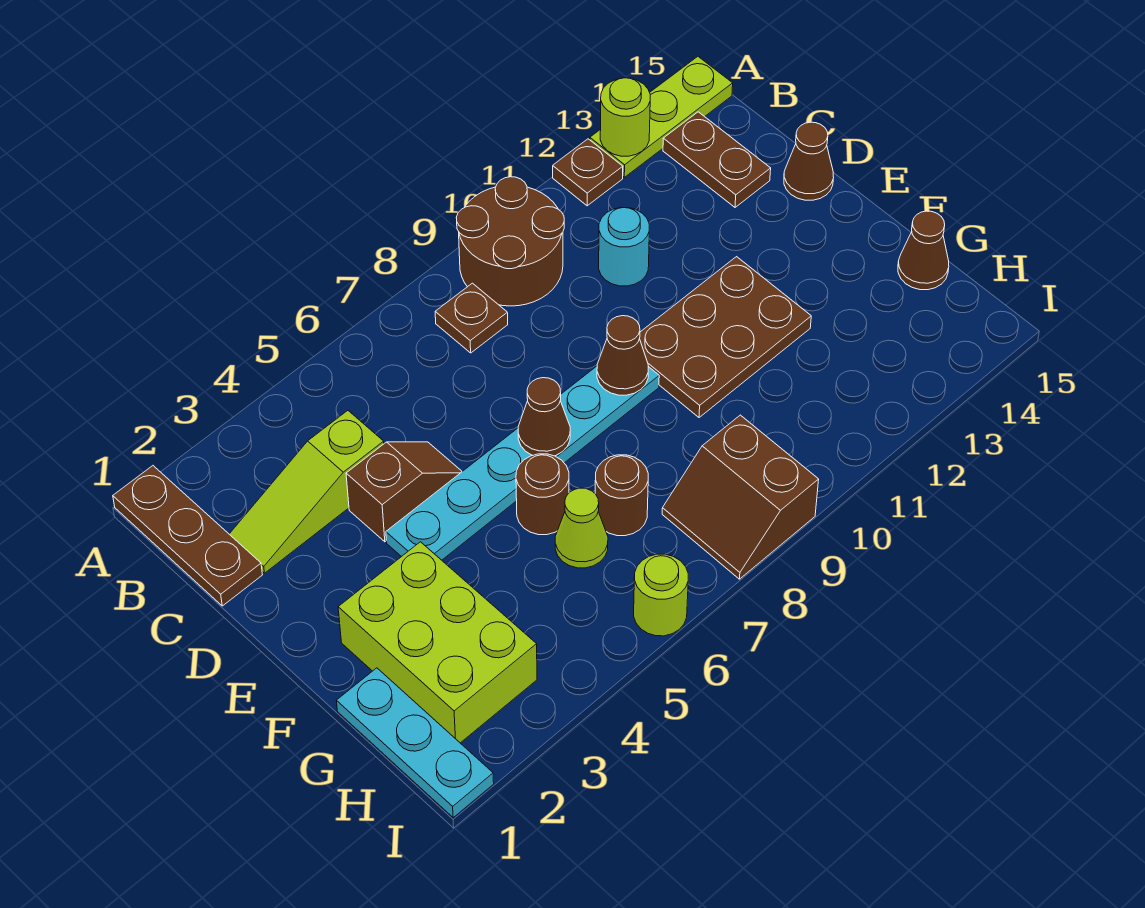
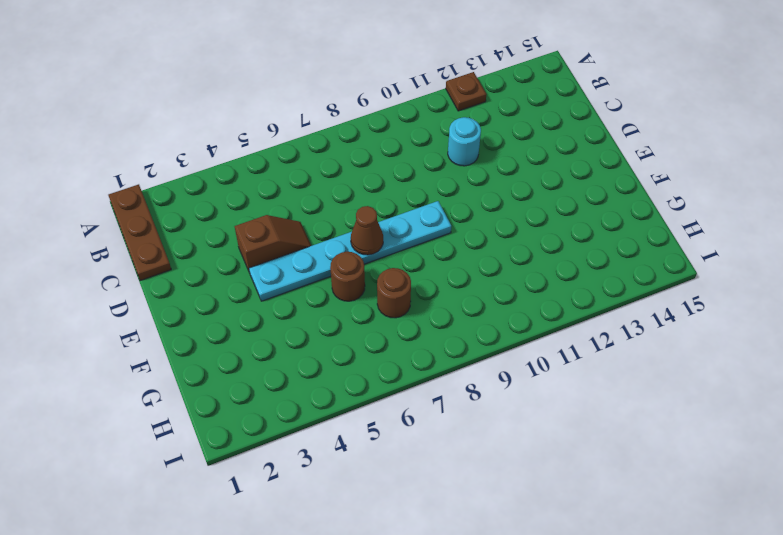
none -> brown 2x2 round brick [456,177,564,306]
none -> lime 1x3 plate [590,57,733,177]
none -> brown 1x1 plate [435,283,508,353]

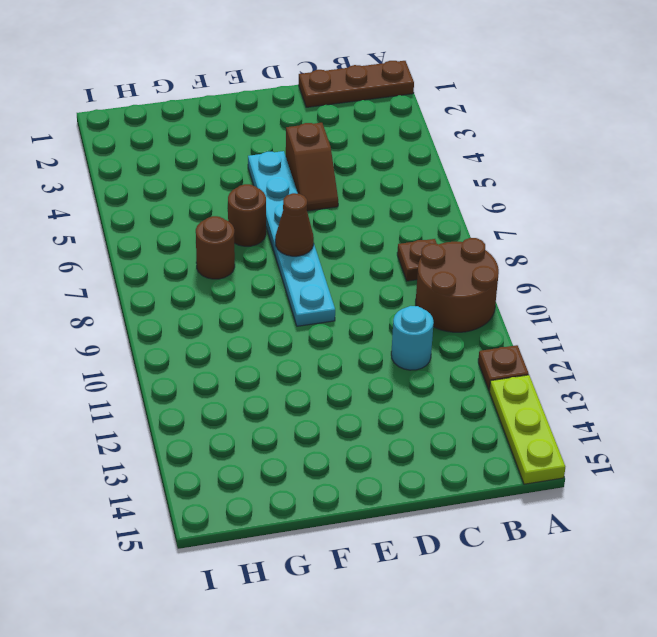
none -> brown 1x2 plate [663,112,771,207]
none -> lime 1x3 slope [230,411,384,573]
none -> brown 1x1 cone [784,122,834,200]

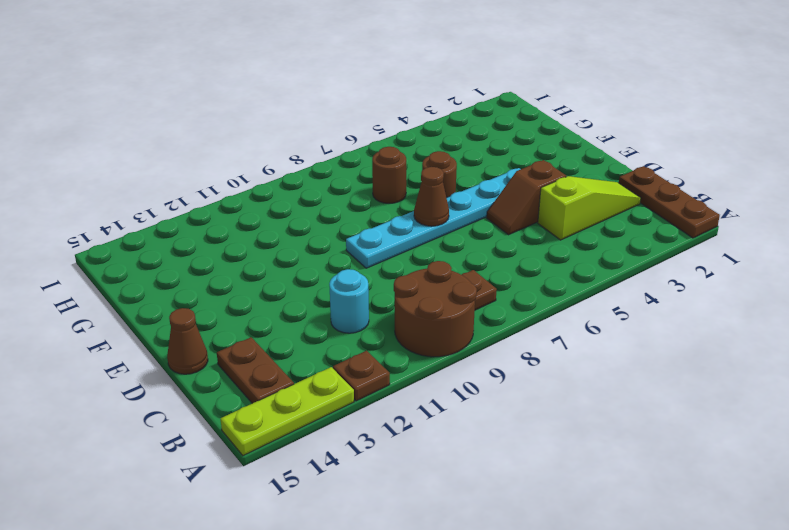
none -> brown 2x3 plate [640,257,811,418]
none -> lime 2x3 brick [338,542,537,743]
none -> cyan 1x3 plate [336,668,494,817]

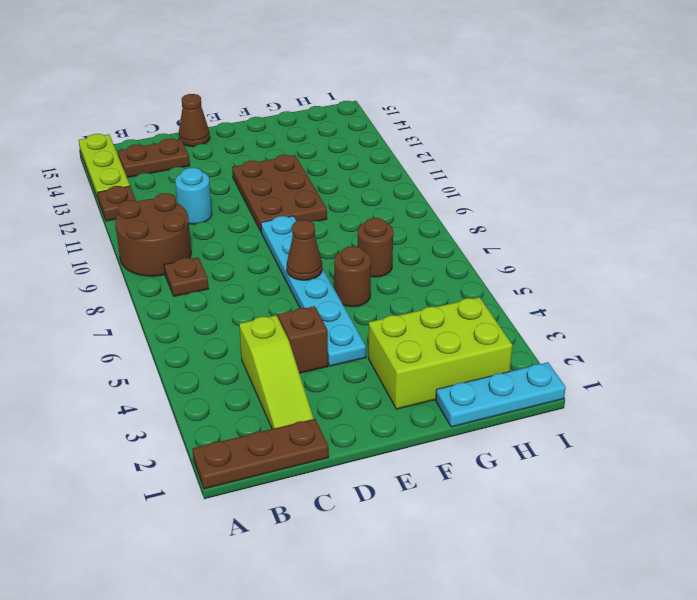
none -> lime 1x1 cone [555,488,608,568]
none -> brown 1x1 cone [898,211,949,290]
none -> brown 2x2 slope [662,415,819,579]

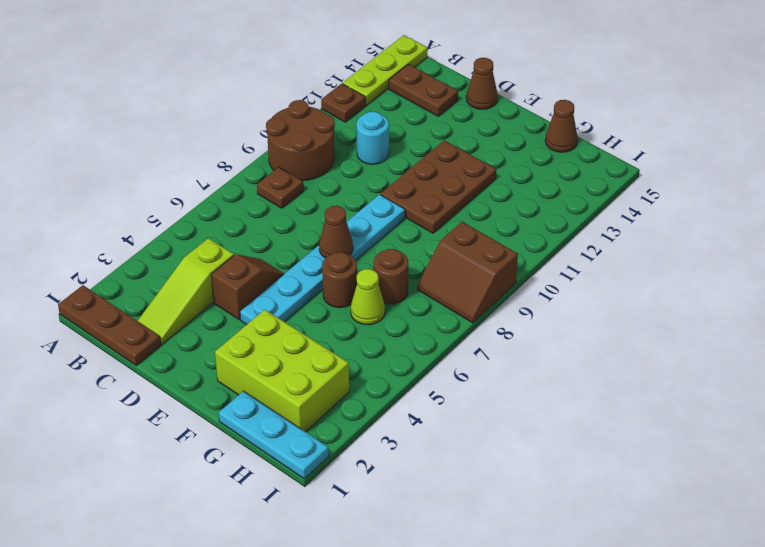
none -> lime 1x1 round brick [634,554,688,636]
none -> lime 1x1 round brick [600,78,650,156]
none -> brown 1x1 cone [597,316,648,395]

